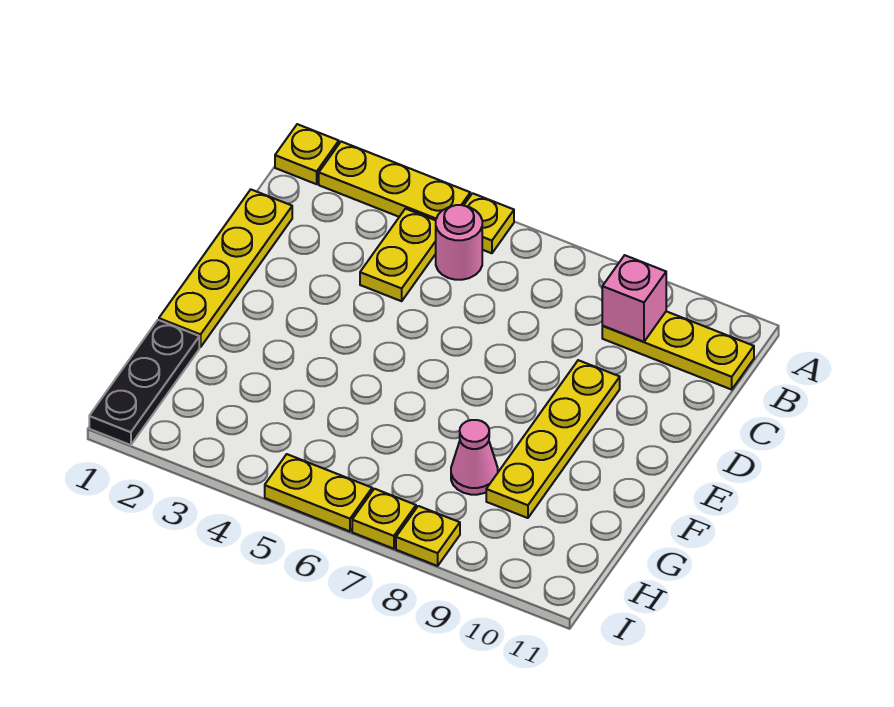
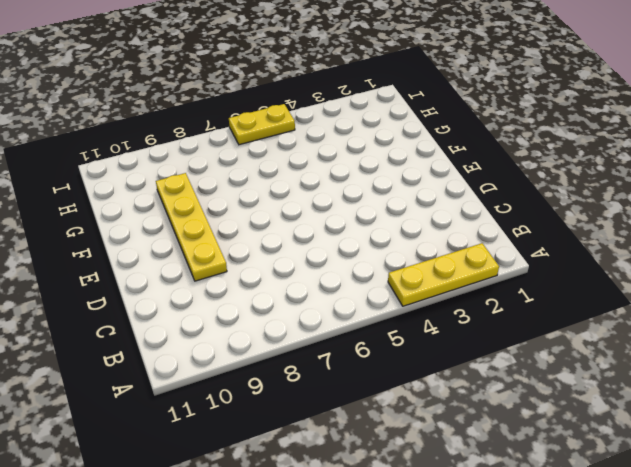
none -> yellow 1x1 plate [275,124,339,184]
none -> yellow 1x1 plate [464,193,514,253]
none -> yellow 1x2 plate [360,209,436,301]

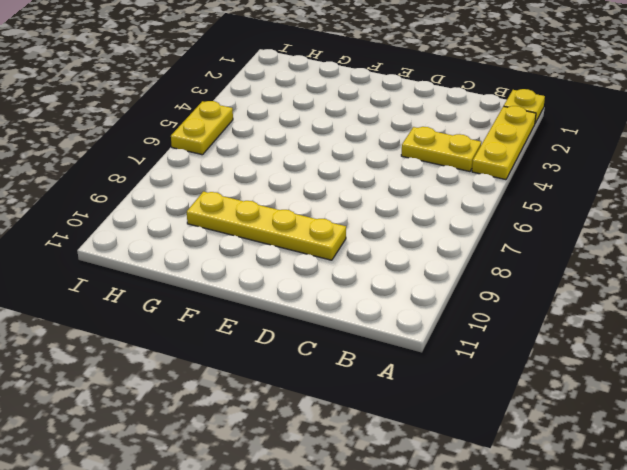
none -> yellow 1x1 plate [464,193,514,253]
none -> pink 1x1 round brick [436,205,482,280]
none -> yellow 1x3 plate [602,311,754,390]

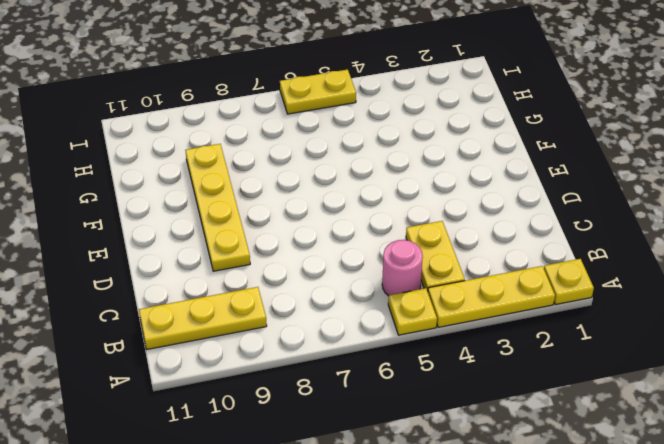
none -> yellow 1x4 plate [159,190,292,347]
none -> black 1x3 plate [89,320,199,445]
none -> pink 1x1 cone [451,420,498,495]

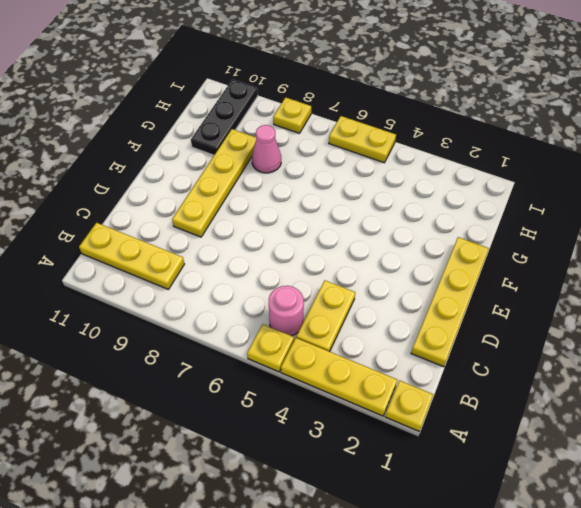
black 1x3 plate [191,79,258,155] -> black 1x3 plate moved to [89,320,199,445]
none -> yellow 1x1 plate [352,489,416,549]
none -> pink 1x1 brick [602,255,666,342]

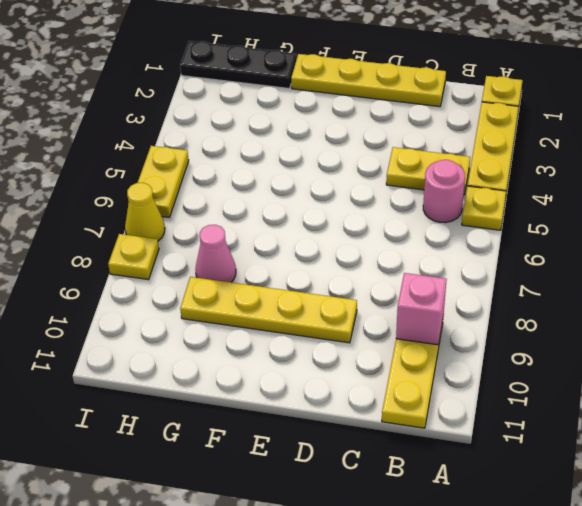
yellow 1x1 cone [125,183,165,241] -> yellow 1x1 plate [352,489,416,549]

